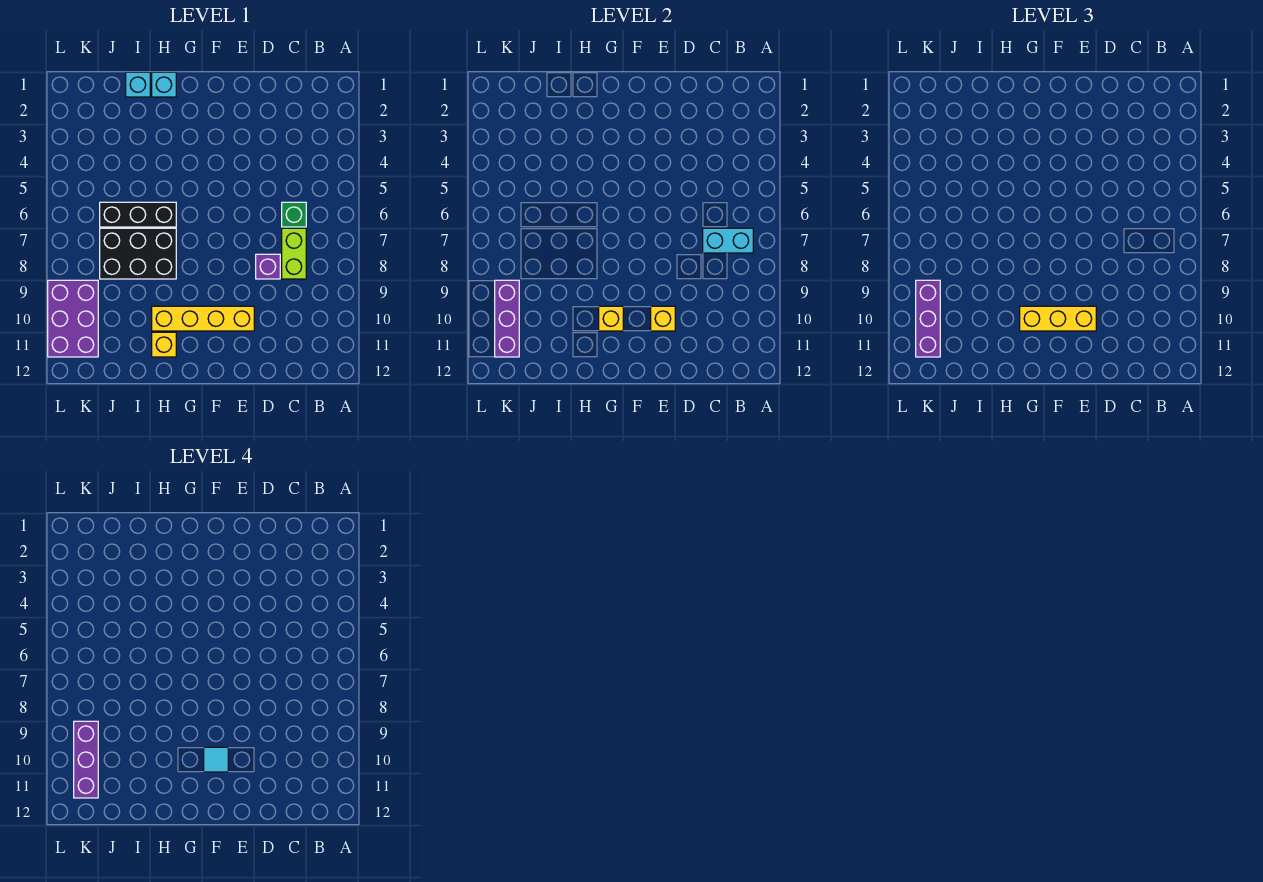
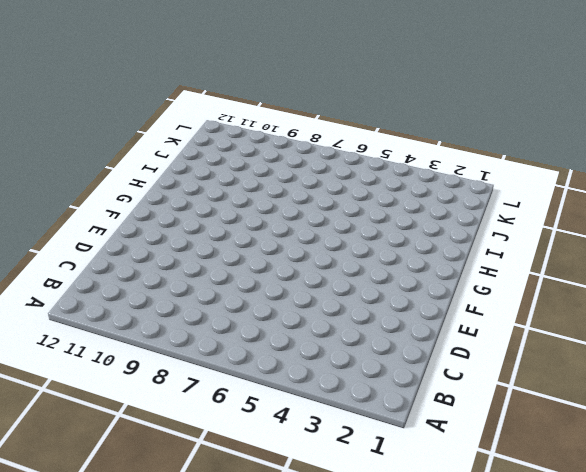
none -> green 1x1 brick [282,202,306,227]
none -> lime 1x2 brick [282,228,306,279]
none -> purple 1x1 brick [256,254,280,279]

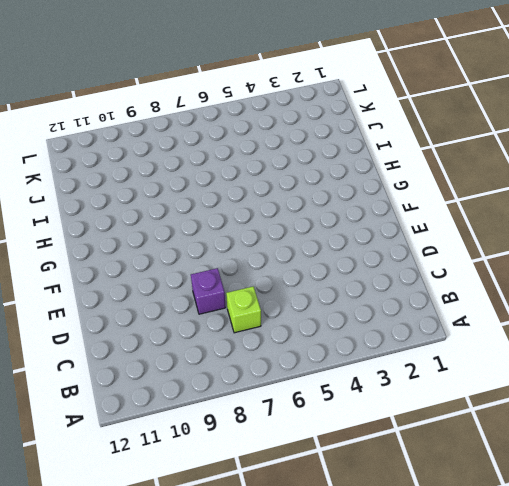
lime 1x1 brick [226,286,261,333] -> lime 1x2 brick [282,228,306,279]
none -> green 1x1 brick [282,202,306,227]
none -> yellow 1x4 brick [152,306,254,331]
none -> cyan 1x1 brick [152,72,176,97]

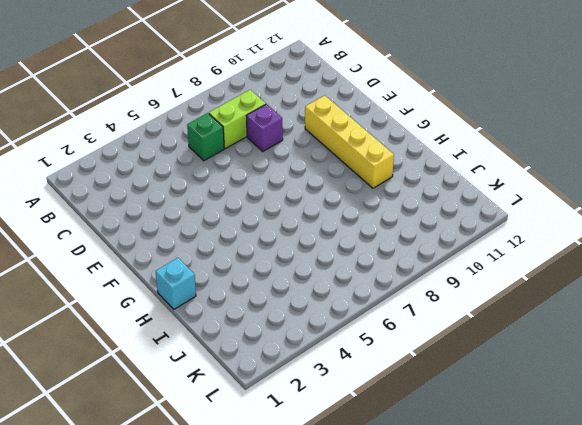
none -> black 1x3 brick [100,202,176,227]
none -> black 2x3 brick [100,228,176,279]
none -> yellow 1x1 brick [152,332,176,357]

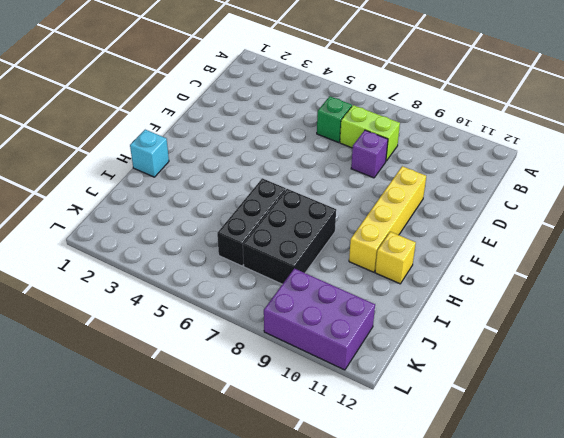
none -> cyan 1x1 brick [126,72,150,97]
none -> cyan 1x2 brick [703,228,753,253]
none -> yellow 1x1 brick [651,306,675,331]

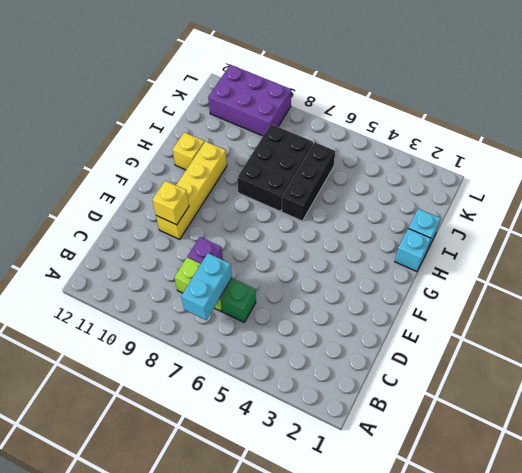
none -> yellow 1x1 brick [599,306,623,331]
none -> purple 1x3 brick [495,280,519,357]
none -> yellow 1x3 brick [1020,306,1096,331]

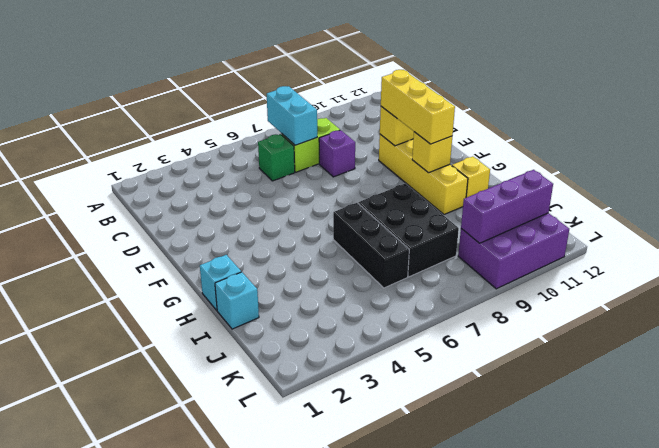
none -> purple 1x3 brick [916,280,940,357]
none -> cyan 1x1 tile [204,747,228,772]
none -> purple 1x3 brick [74,721,98,798]

